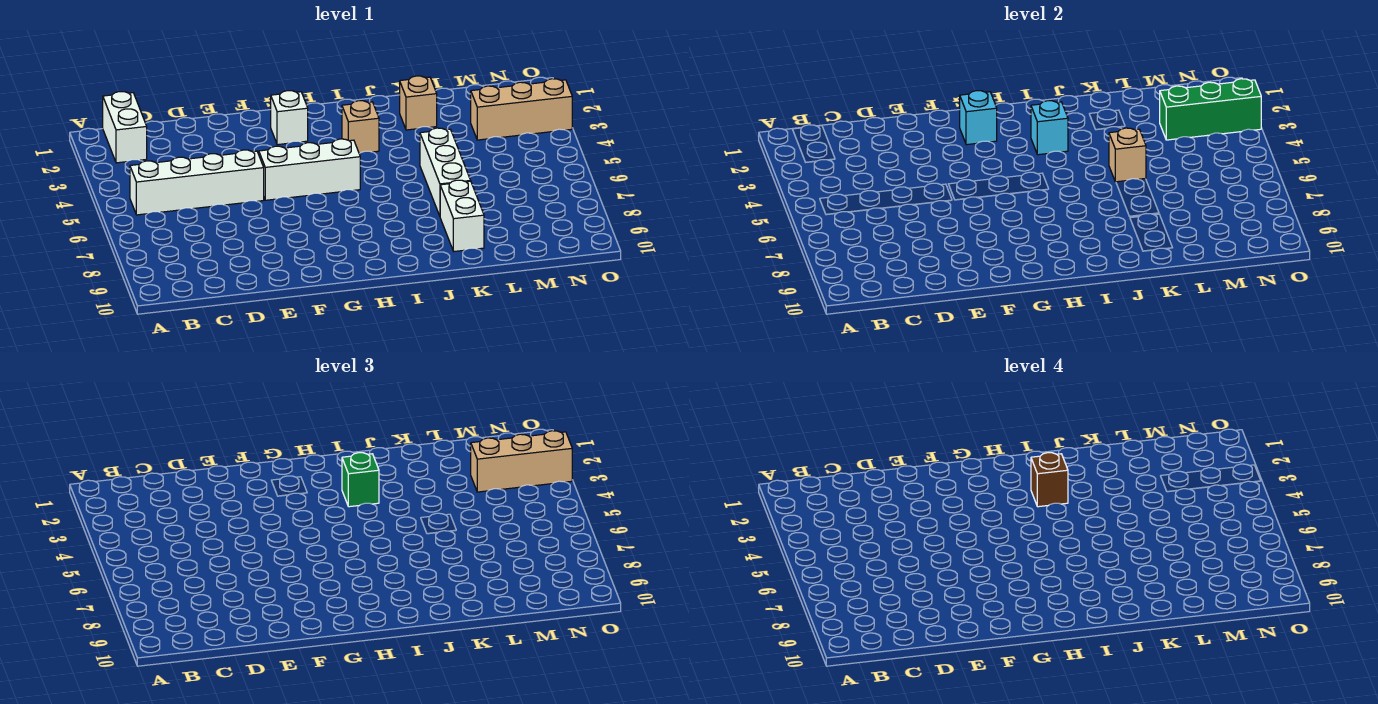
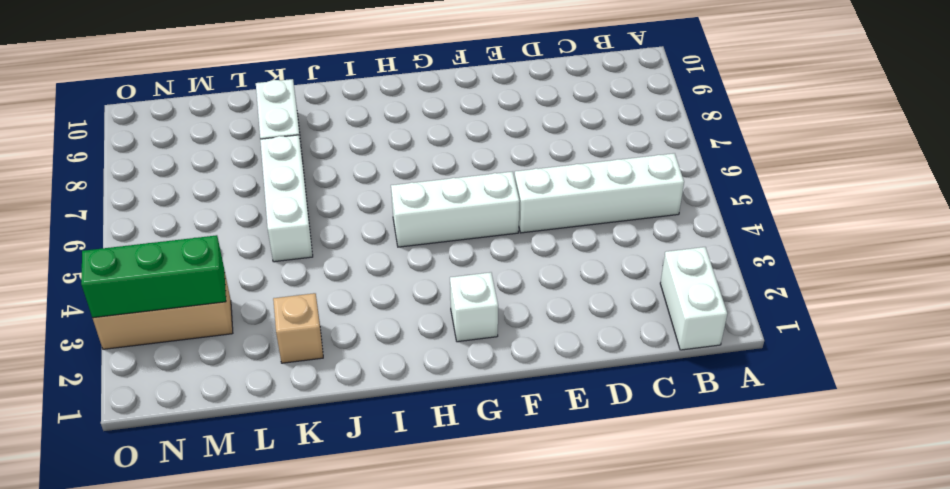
none -> tan 1x1 brick [342,101,379,154]
none -> cyan 1x1 brick [960,91,997,145]
none -> cyan 1x1 brick [1031,101,1068,155]

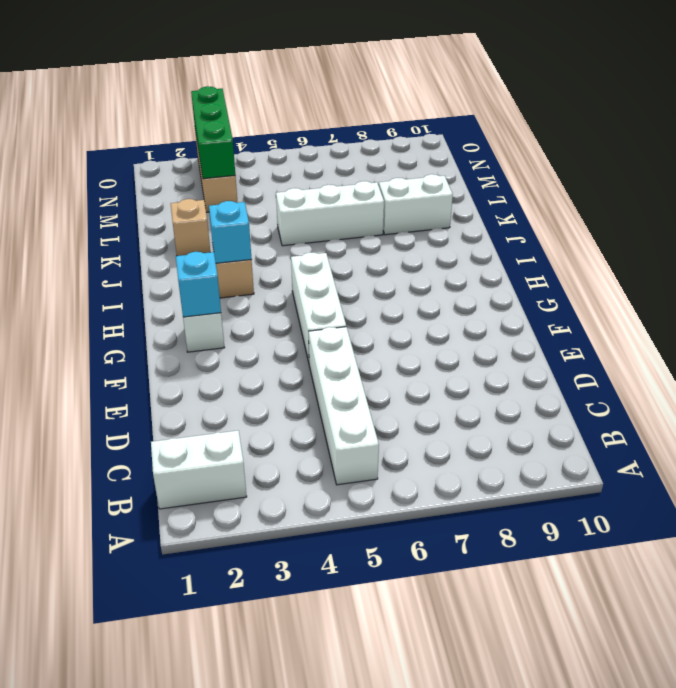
none -> tan 1x1 brick [1109,128,1146,182]
none -> green 1x1 brick [342,453,379,507]
none -> tan 1x3 brick [471,431,572,492]

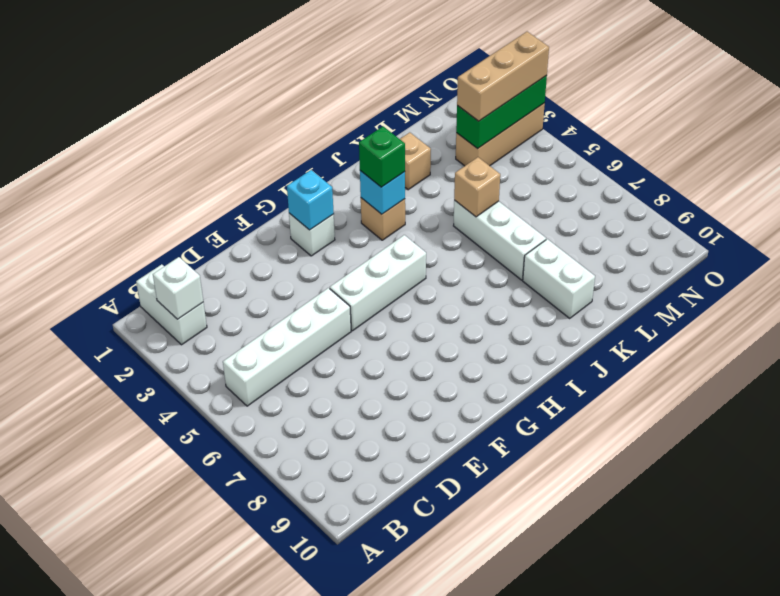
white 1x1 brick [153,257,203,319] -> none
none -> brown 1x1 brick [1031,453,1068,507]

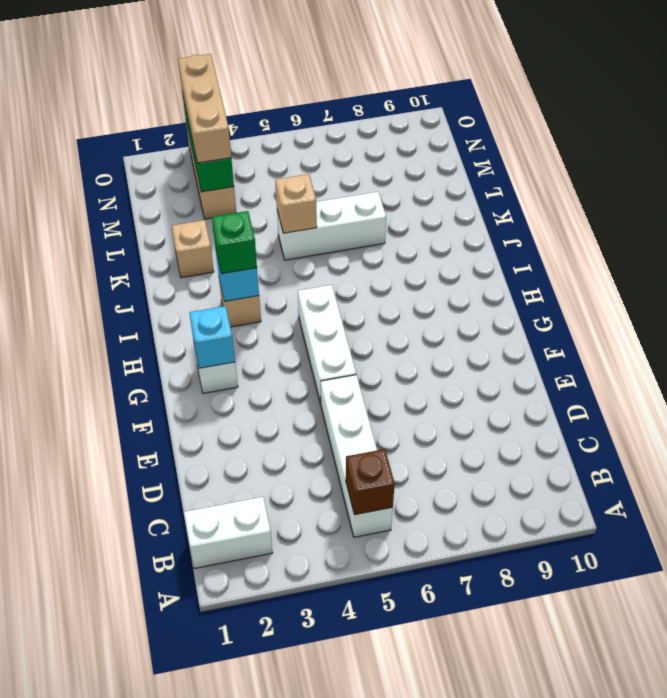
brown 1x1 brick [346,449,395,515] -> brown 1x1 brick moved to [1031,453,1068,507]
none -> white 1x2 brick [440,180,484,251]

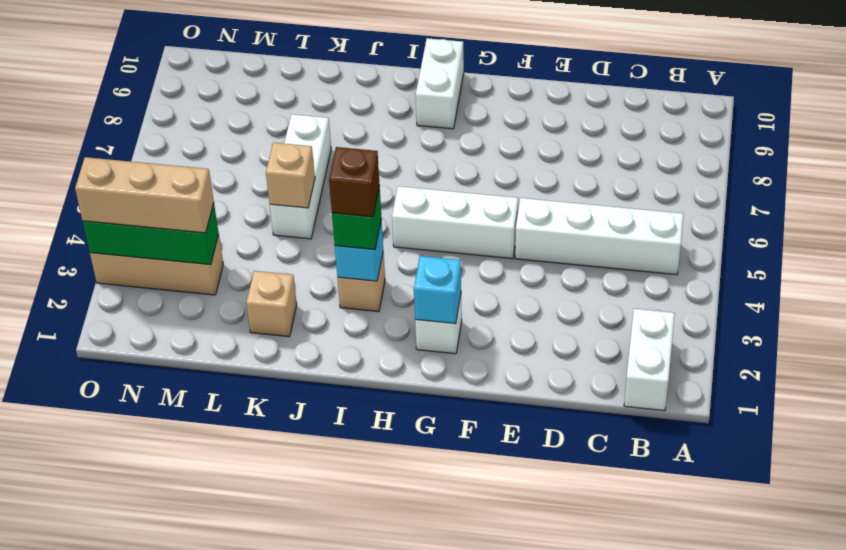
white 1x2 brick [416,38,464,129] -> white 1x2 brick moved to [440,180,484,251]

